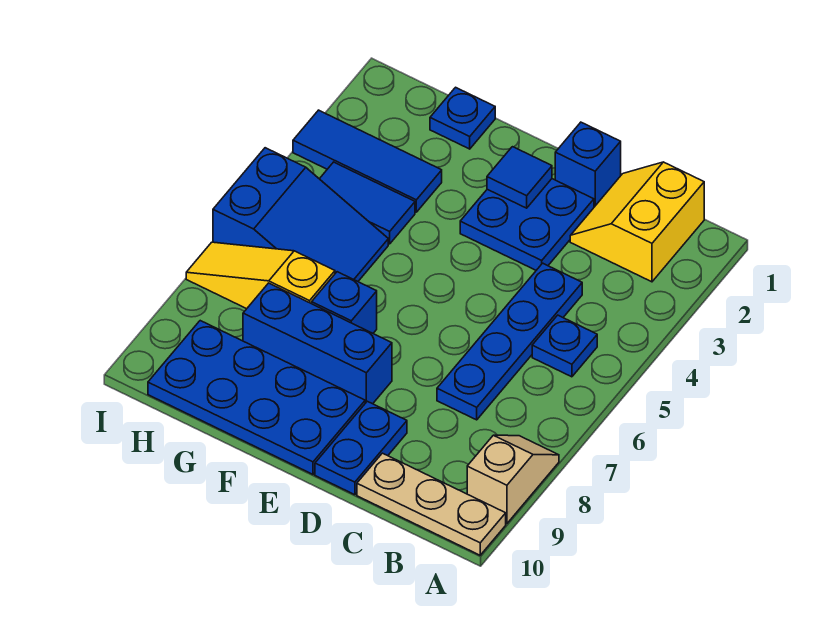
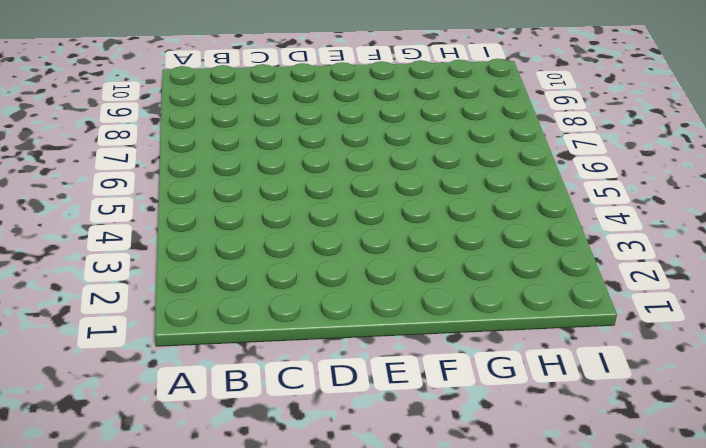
none -> tan 1x2 slope [467,435,559,524]
none -> tan 1x3 plate [357,453,506,555]
none -> yellow 2x2 slope [570,162,704,282]

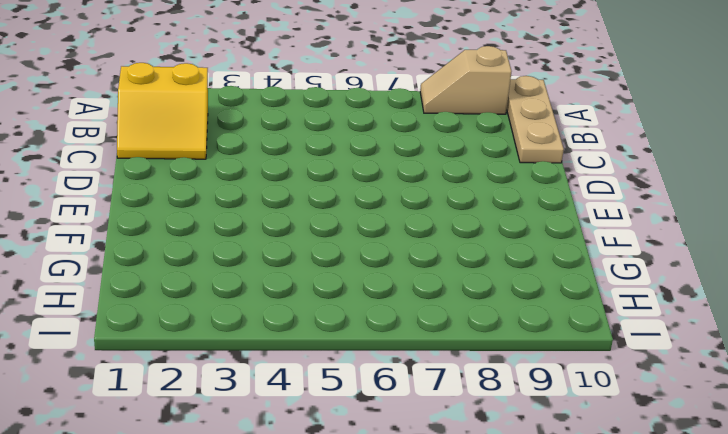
none -> blue 1x1 plate [532,315,597,377]
none -> blue 1x4 plate [437,263,582,420]
none -> blue 1x1 brick [555,122,621,207]

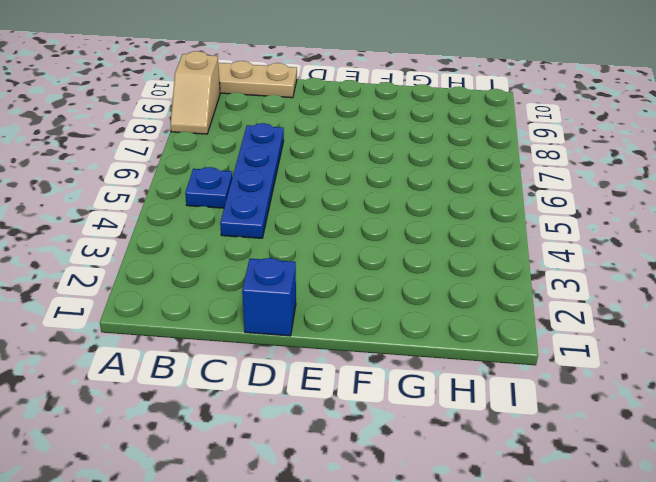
none -> yellow 2x2 slope [570,162,704,282]
none -> blue 2x2 plate [460,179,594,270]
none -> blue 1x2 plate [315,401,407,495]

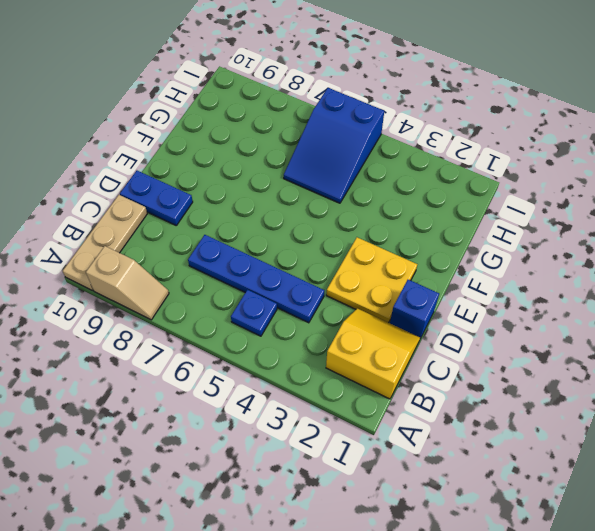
yellow 2x2 plate [326,237,417,323] -> blue 2x2 plate [460,179,594,270]
none -> blue 1x3 brick [243,283,392,404]
none -> blue 2x4 plate [148,321,365,474]
none -> blue 1x1 brick [312,272,377,333]

